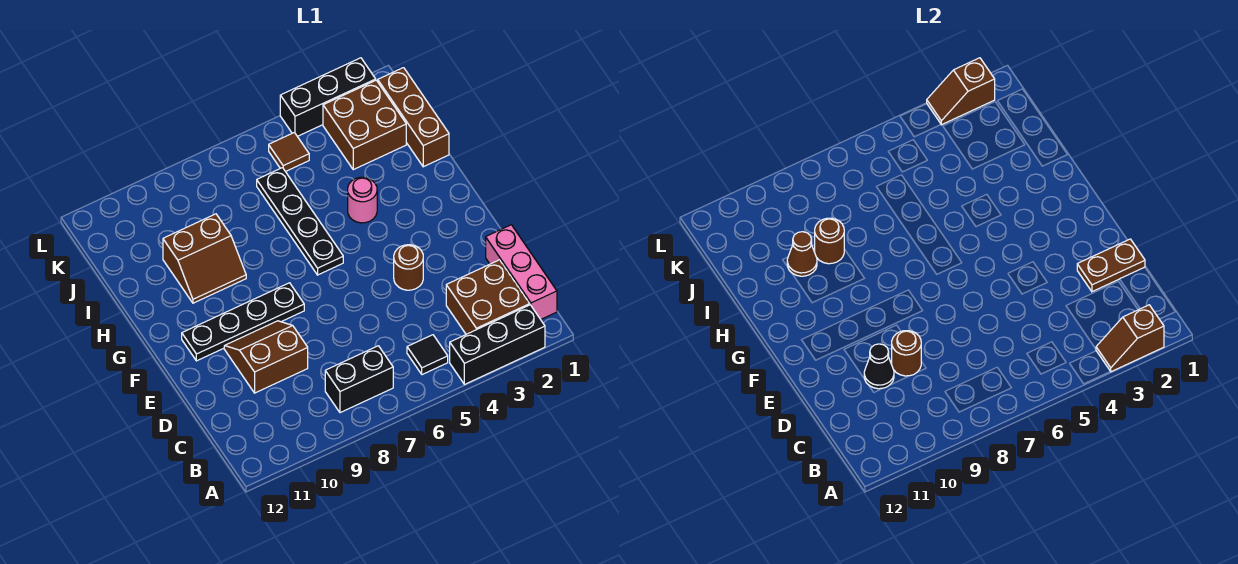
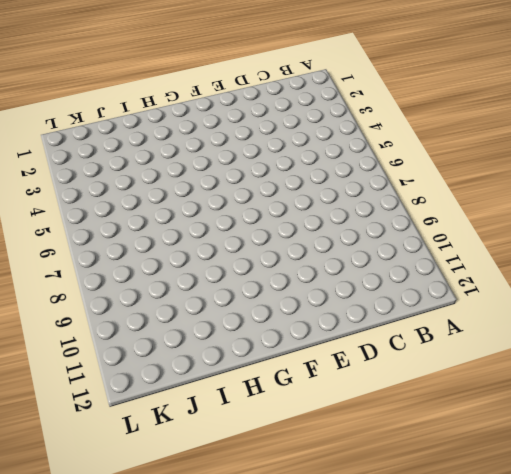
none -> black 1x3 brick [450,305,545,384]
none -> pink 1x3 brick [486,225,557,319]
none -> brown 2x2 brick [446,260,530,334]

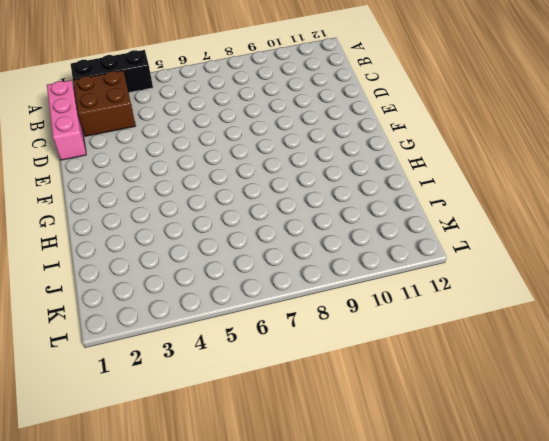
none -> black 1x1 tile [407,335,448,375]
none -> black 1x2 brick [325,346,393,413]
none -> brown 2x2 slope [224,321,308,393]

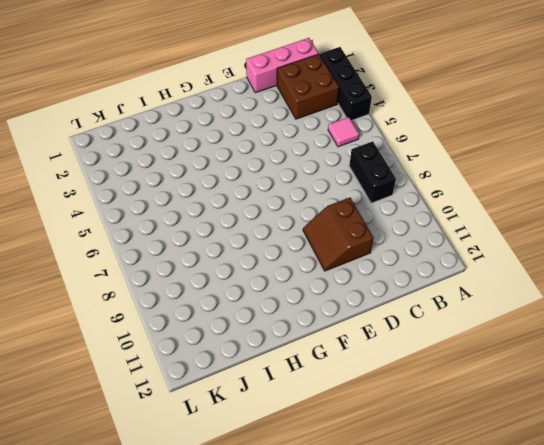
pink 1x1 tile [328,117,359,147] -> black 1x1 tile [407,335,448,375]
none -> brown 1x1 round brick [394,245,423,290]
none -> black 1x4 plate [182,283,304,361]
none -> black 1x4 plate [257,168,343,275]

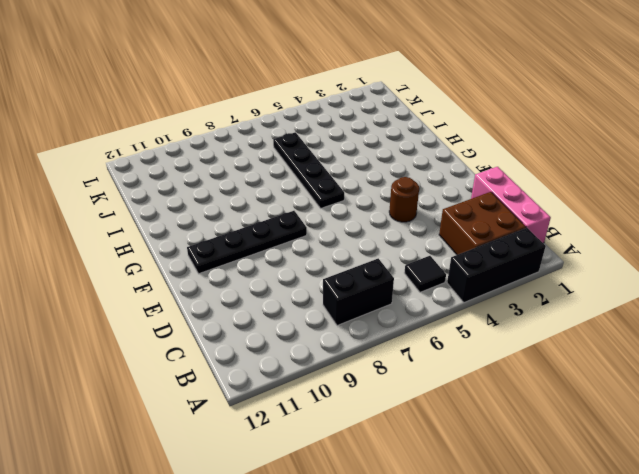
none -> brown 2x2 slope [224,321,308,393]
none -> pink 1x1 round brick [348,177,377,223]
none -> brown 2x2 slope [163,214,246,303]

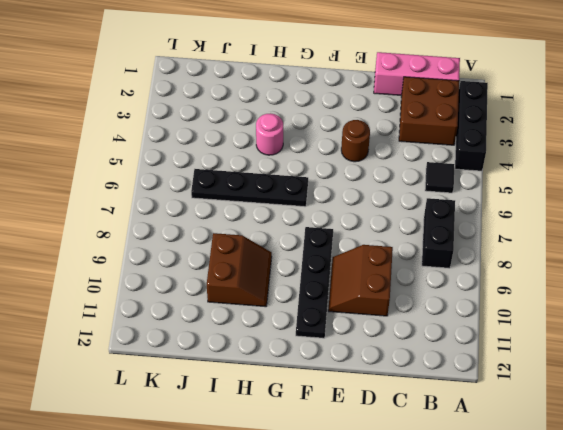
none -> brown 1x3 brick [378,68,449,167]
none -> brown 2x2 brick [323,80,406,170]
none -> brown 1x1 tile [269,133,309,172]

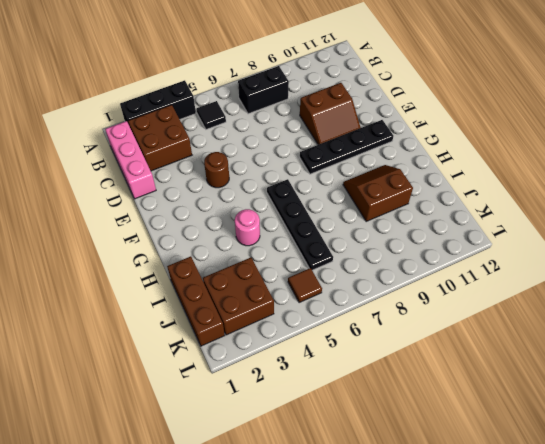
none -> black 1x3 brick [280,58,376,136]
none -> brown 1x2 slope [1096,305,1164,372]
none -> brown 1x2 plate [1077,239,1145,292]

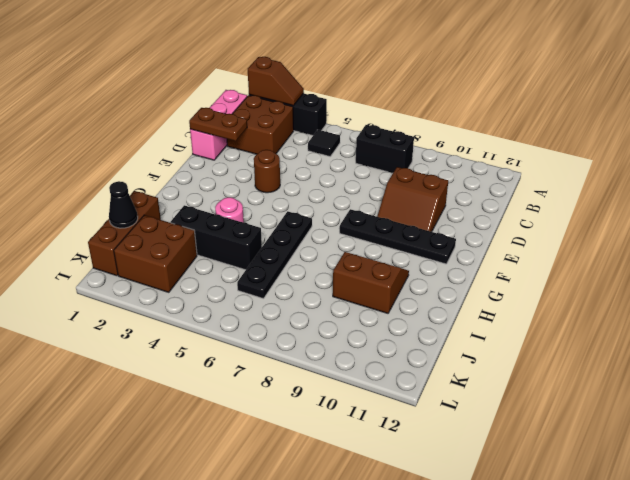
black 1x3 brick [171,205,262,270] -> black 1x3 brick moved to [280,58,376,136]
black 1x1 cone [109,181,138,228] -> black 1x1 cone moved to [864,344,894,389]
none -> brown 1x1 tile [269,133,309,172]
none -> brown 1x1 round brick [892,331,921,376]
none -> brown 1x1 round brick [815,218,844,264]

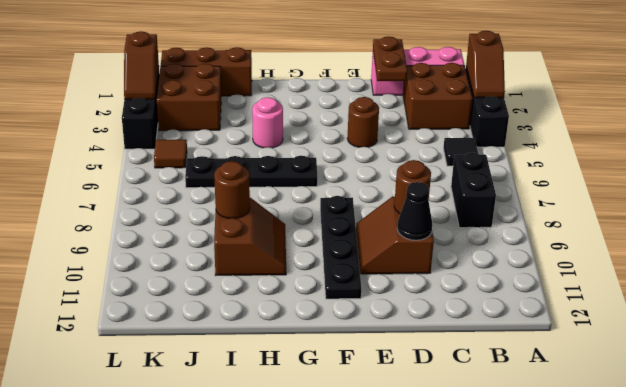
none -> brown 1x1 cone [787,232,817,276]

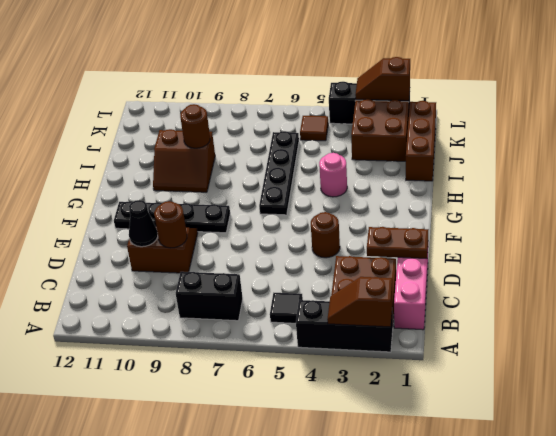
none -> brown 1x1 cone [787,232,817,276]

